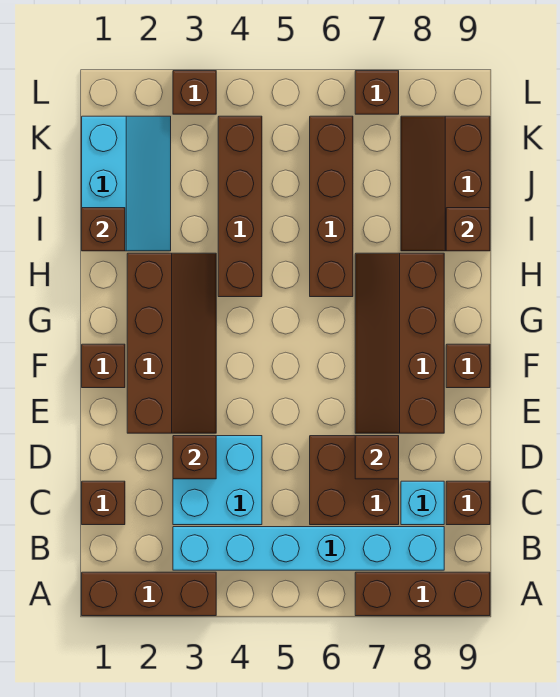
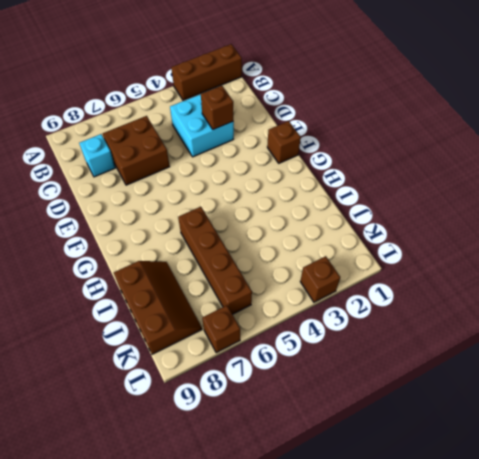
none -> brown 1x3 brick [355,572,490,616]
none -> cyan 1x6 brick [173,527,444,570]
none -> brown 1x1 brick [82,481,125,525]

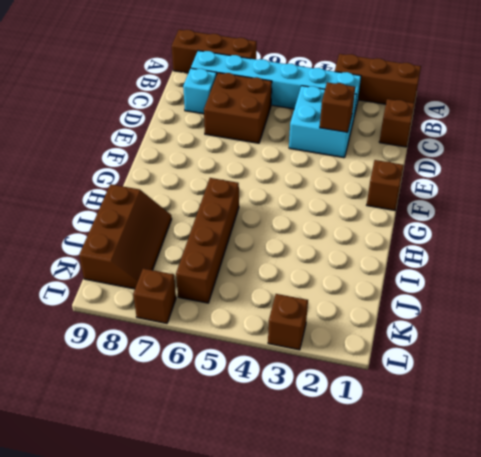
none -> brown 1x1 brick [446,481,490,525]
none -> brown 2x4 slope [127,253,216,433]
none -> brown 2x4 slope [355,253,444,433]

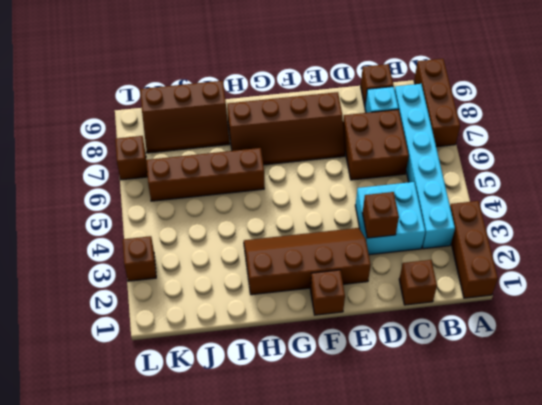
none -> brown 1x1 brick [446,344,490,388]
none -> brown 1x4 brick [218,116,262,297]
none -> cyan 2x3 slope [82,116,171,251]

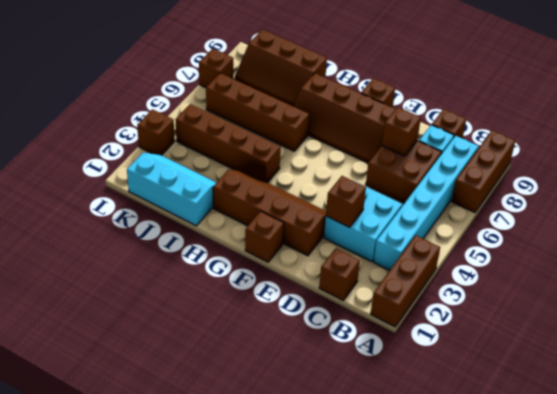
none -> brown 1x1 brick [82,208,125,251]
none -> brown 1x1 brick [446,208,490,251]

